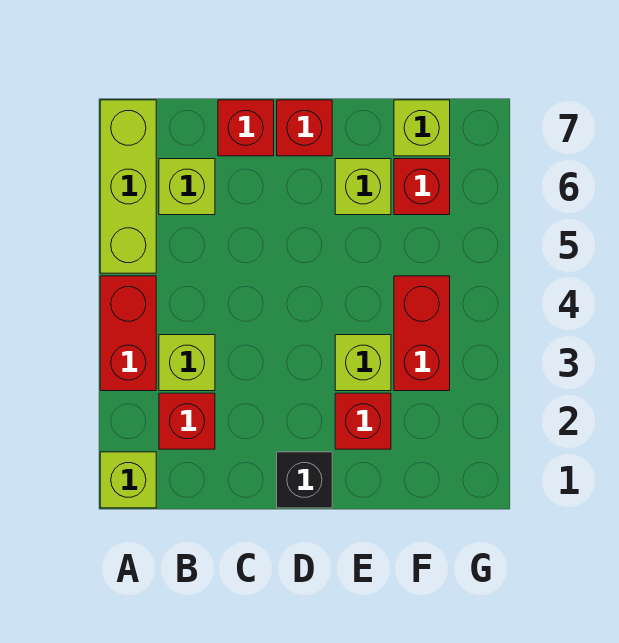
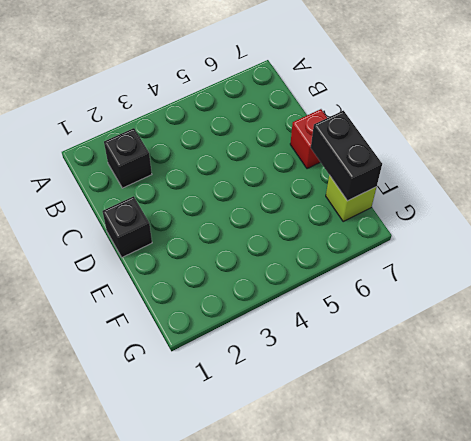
black 1x1 brick [104,128,152,188] -> red 1x1 brick [159,393,215,449]
black 1x2 brick [311,111,382,201] -> none
none -> lime 1x1 brick [100,452,156,508]
none -> red 1x2 brick [100,276,156,391]
none -> lime 1x3 brick [100,100,156,273]

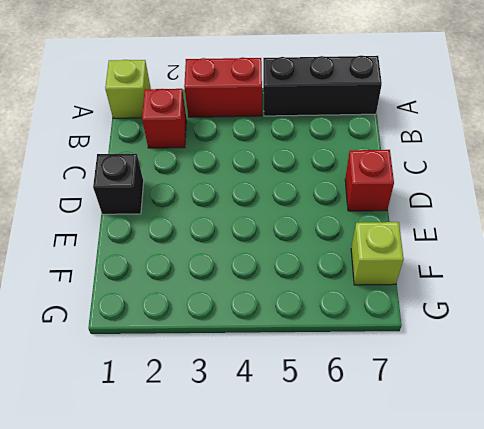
black 1x3 brick [263,55,382,116] -> lime 1x3 brick [100,100,156,273]
none -> lime 1x1 brick [159,335,215,391]
none -> lime 1x1 brick [159,159,215,215]
none -> red 1x1 brick [218,100,274,156]

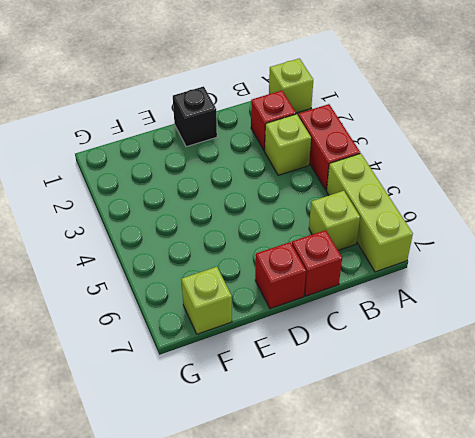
none -> red 1x1 brick [335,393,391,449]
none -> lime 1x1 brick [335,335,391,391]
none -> lime 1x1 brick [335,159,391,215]

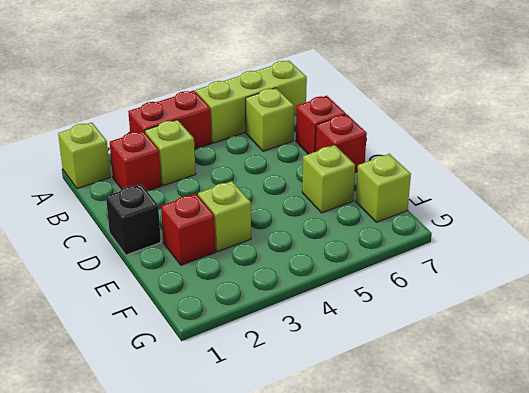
none -> red 1x2 brick [394,276,450,391]
none -> red 1x1 brick [394,159,450,215]

